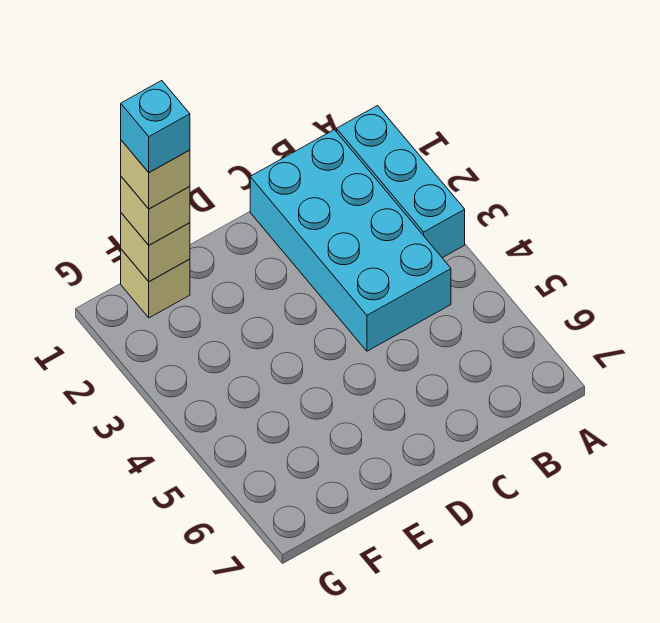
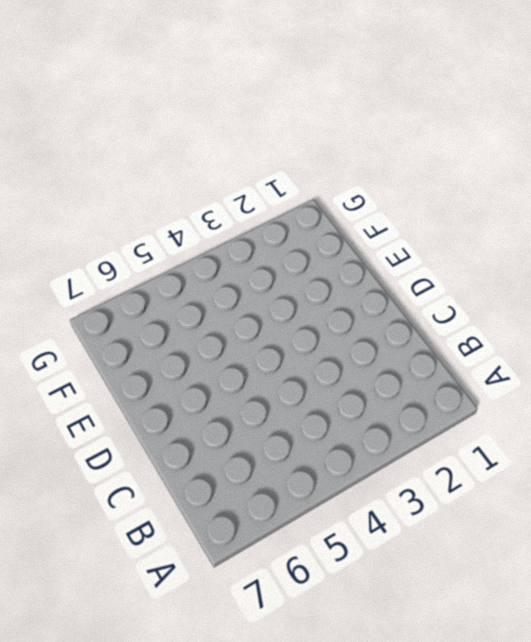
none -> cyan 1x3 brick [337,106,465,258]
none -> cyan 2x4 brick [250,130,451,351]

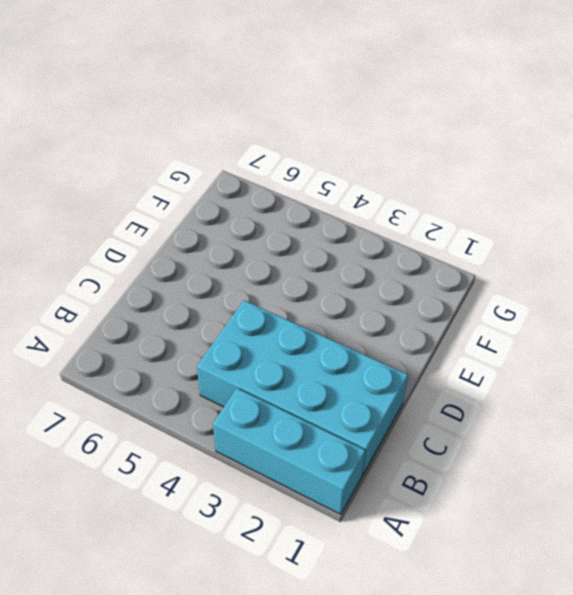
none -> tan 1x1 brick [121,249,190,318]
none -> tan 1x1 brick [121,213,190,282]

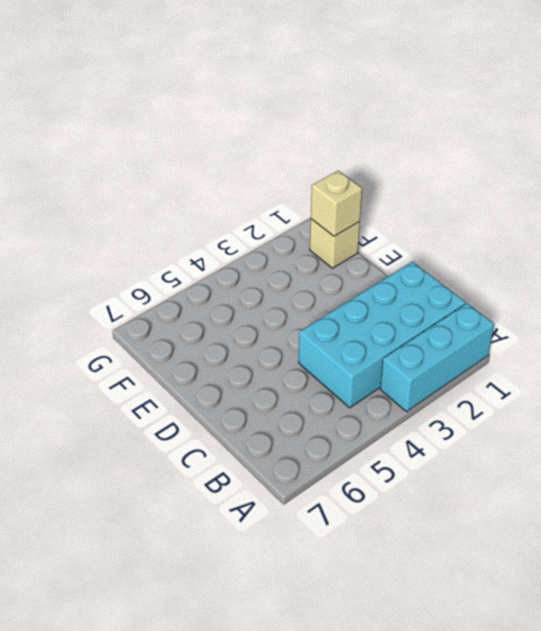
none -> tan 1x1 brick [121,177,190,245]
none -> tan 1x1 brick [121,140,190,209]

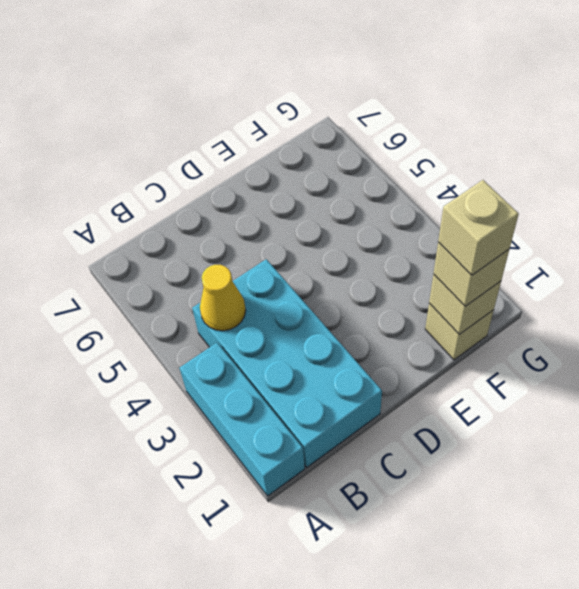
yellow 1x1 cone [200,265,246,331] -> none
none -> cyan 1x1 brick [121,81,190,172]

